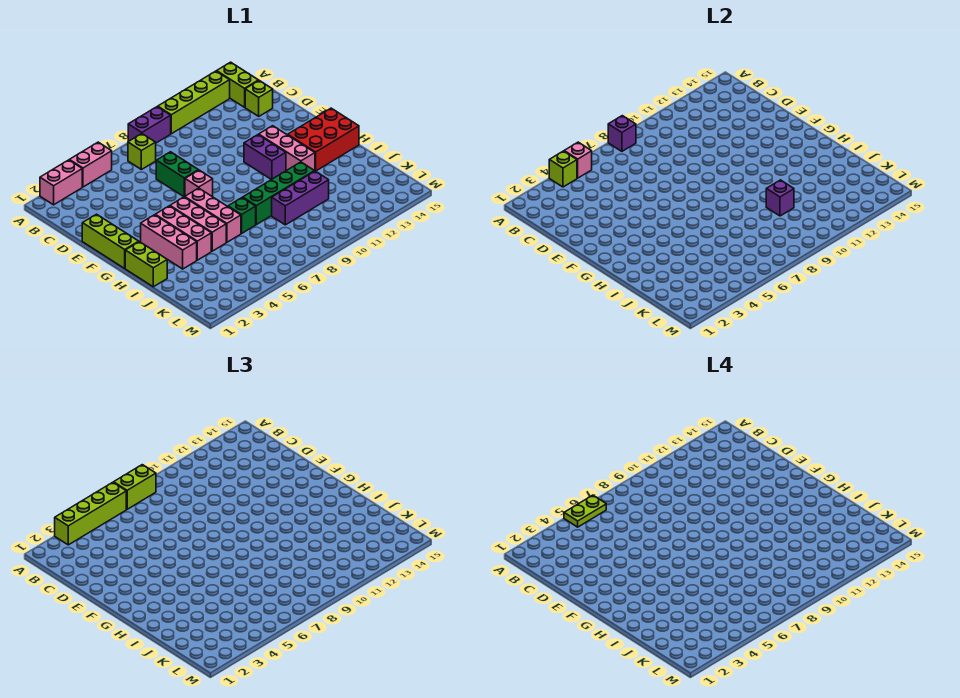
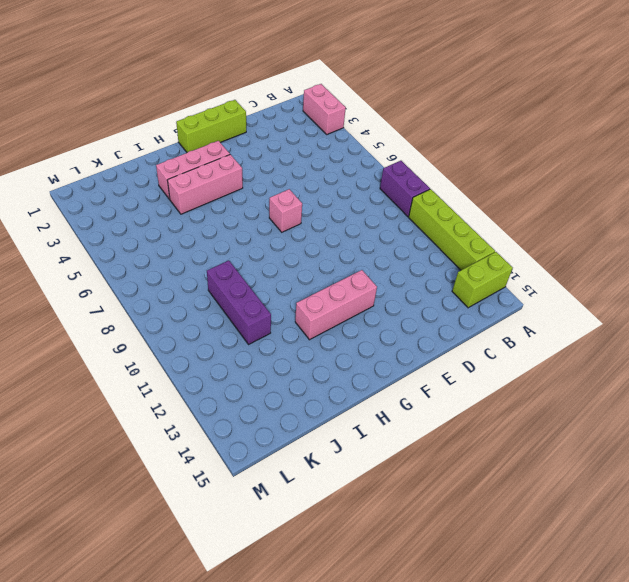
none -> pink 1x2 brick [70,142,112,187]
none -> lime 1x1 brick [128,134,156,170]
none -> lime 1x1 brick [245,81,273,116]

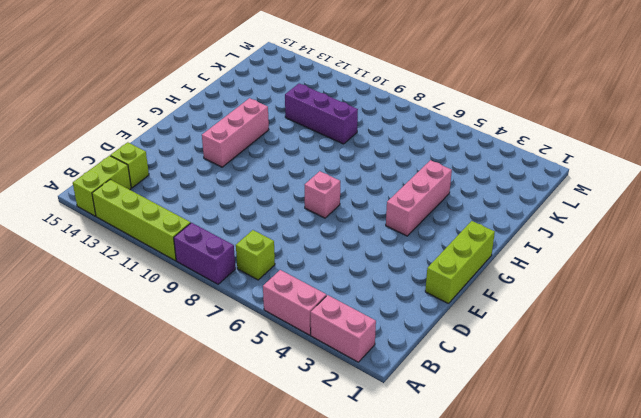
none -> green 1x2 brick [156,152,198,197]
none -> purple 1x2 brick [244,135,286,180]
none -> pink 1x3 brick [141,215,197,269]

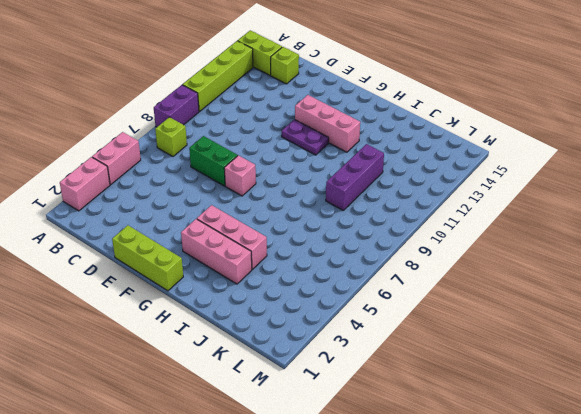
purple 1x2 plate [282,120,329,155] -> purple 1x2 brick [244,135,286,180]
none -> pink 1x3 brick [170,197,226,251]
none -> pink 1x3 brick [185,188,241,242]
none -> red 2x3 brick [288,108,359,171]

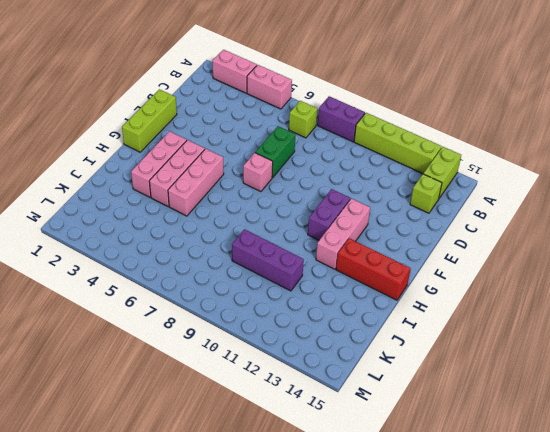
red 1x3 brick [336,238,411,300] -> red 2x3 brick [288,108,359,171]
none -> pink 1x3 brick [185,188,241,242]
none -> lime 1x2 brick [125,242,167,287]
none -> green 1x1 brick [228,198,256,233]

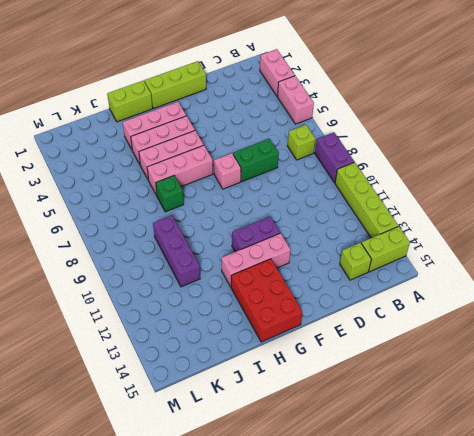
none -> green 1x4 brick [243,162,314,225]
none -> lime 1x1 brick [549,151,577,187]
none -> pink 1x1 brick [564,142,592,178]

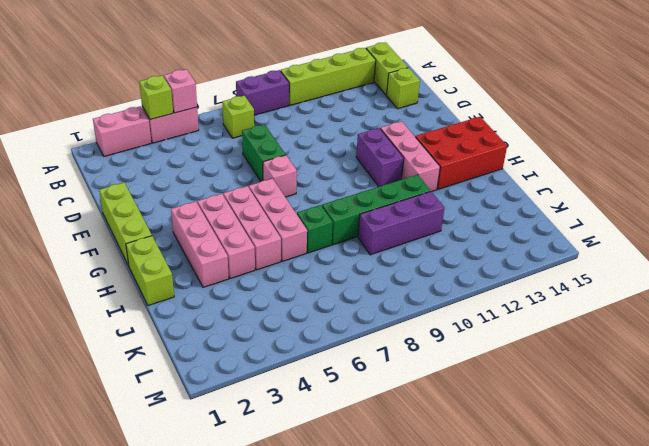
none -> purple 1x1 brick [608,116,636,151]
none -> purple 1x1 brick [766,180,794,216]
none -> lime 1x4 brick [55,482,126,545]

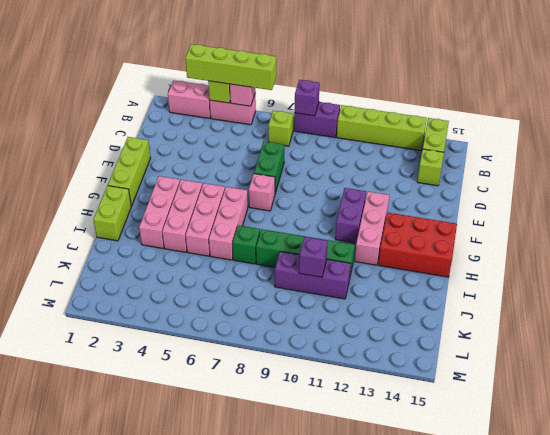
none -> lime 1x2 brick [114,465,156,509]
none -> lime 1x2 plate [564,495,606,527]

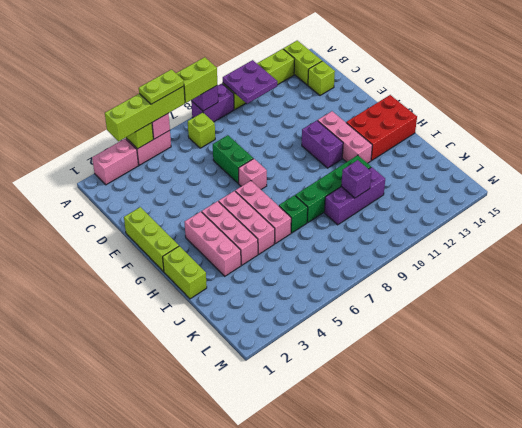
purple 2x2 plate [223,60,277,104] -> none

